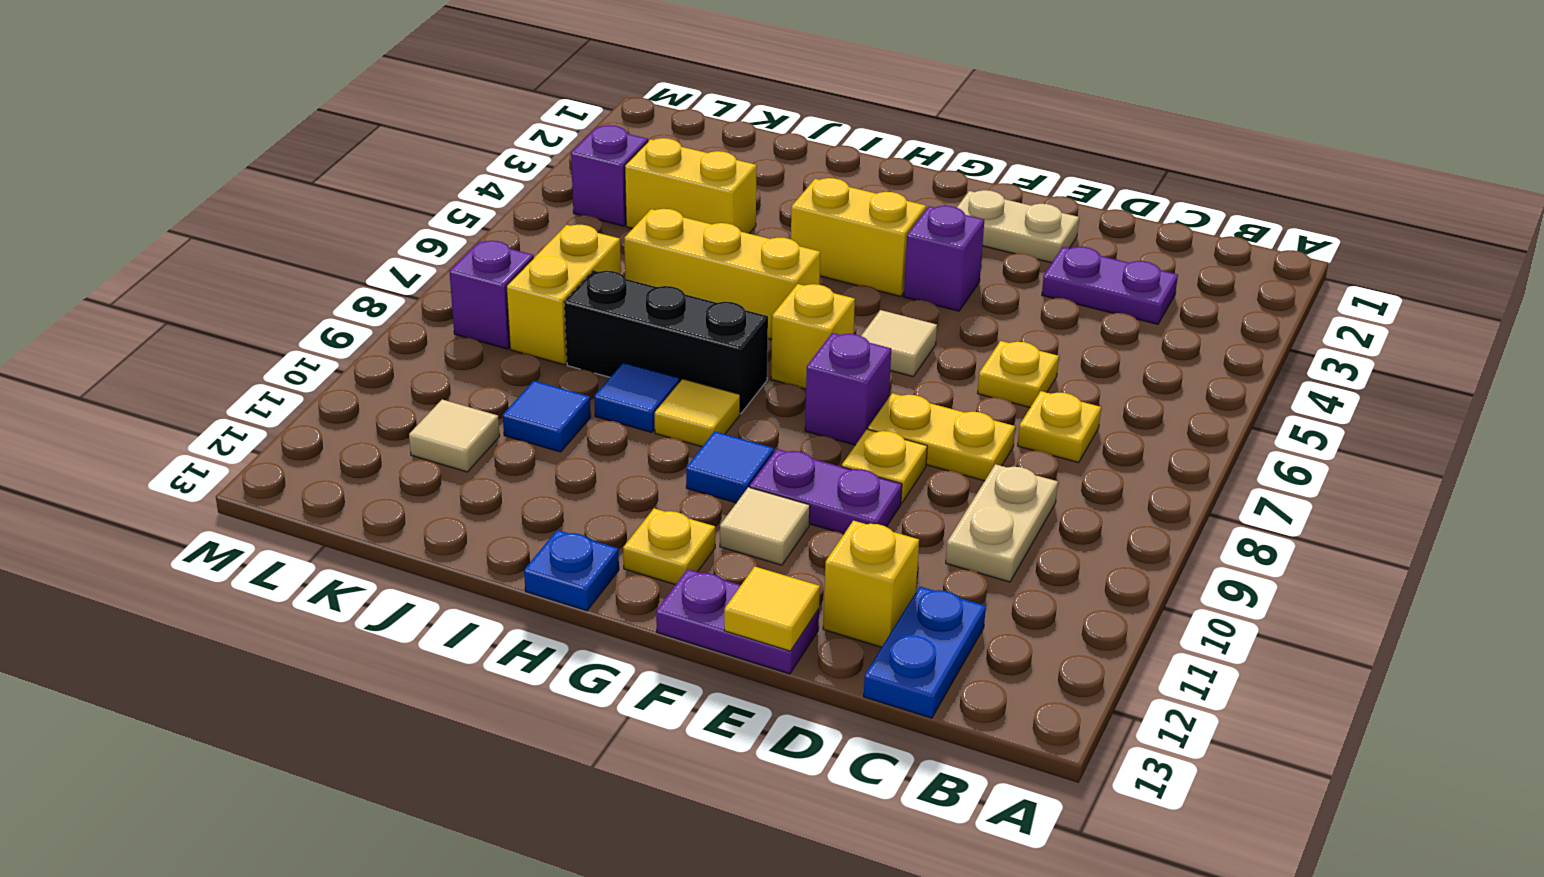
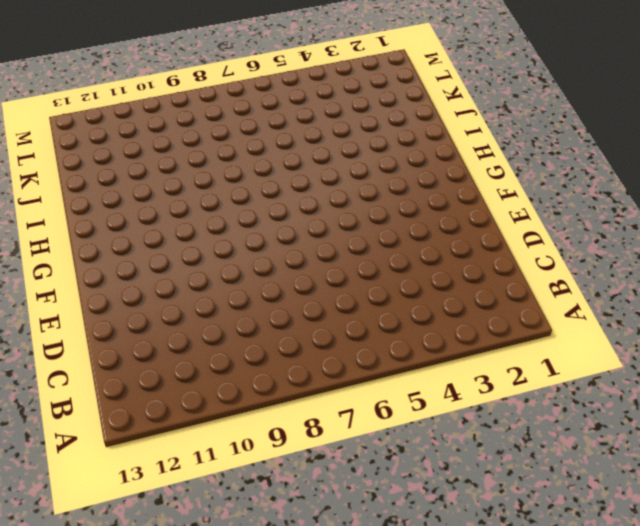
none -> purple 1x2 plate [1042,247,1178,324]
none -> yellow 1x1 plate [1018,391,1101,463]
none -> tan 1x2 plate [946,464,1058,582]
none -> blue 1x2 plate [864,587,986,718]

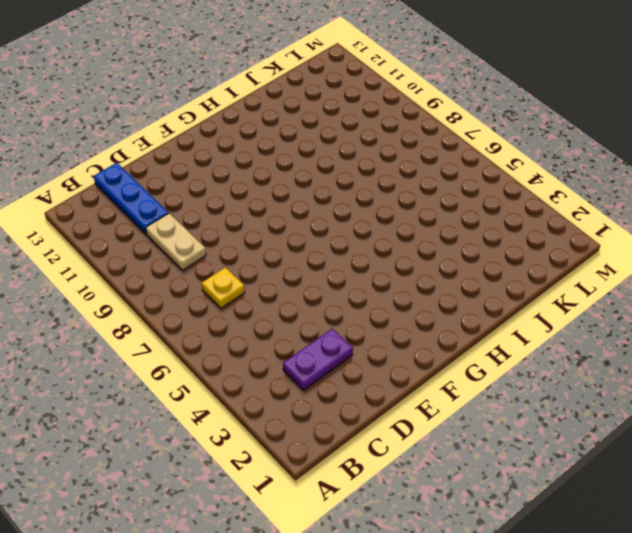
blue 1x3 plate [94,163,168,234] -> blue 1x2 plate [864,587,986,718]
none -> yellow 1x1 plate [978,341,1059,407]
none -> yellow 1x2 plate [868,393,1015,481]
none -> yellow 1x1 brick [823,521,919,647]
none -> tan 1x2 plate [957,190,1079,263]

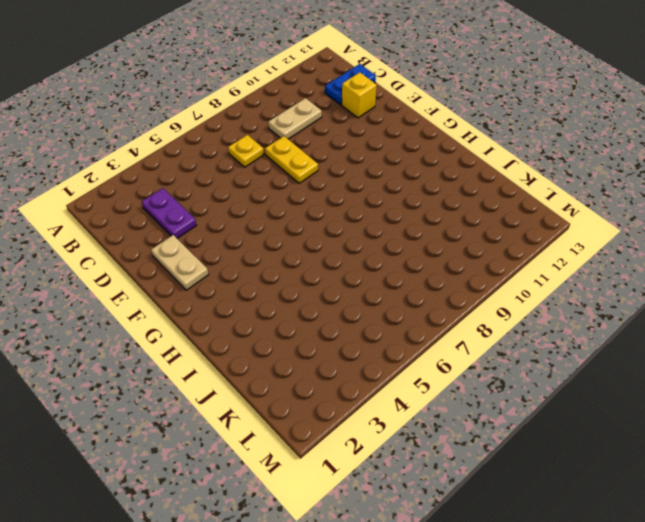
none -> yellow 1x1 plate [978,341,1059,407]
none -> yellow 1x1 plate [842,429,927,503]
none -> purple 1x2 plate [750,449,902,534]
none -> purple 1x2 plate [656,569,819,674]

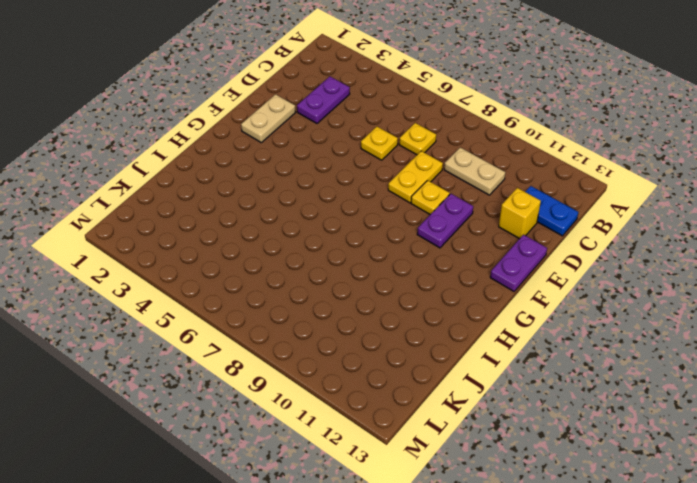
none -> purple 1x1 brick [904,206,984,311]
none -> tan 1x1 tile [861,310,937,377]
none -> purple 1x1 brick [805,333,891,445]
none -> tan 1x1 tile [720,487,810,565]

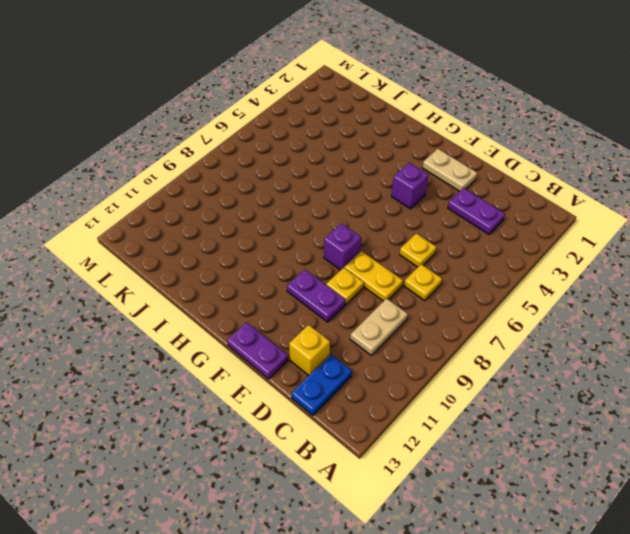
none -> tan 1x1 tile [861,310,937,377]
none -> tan 1x1 tile [720,487,810,565]
none -> yellow 1x2 brick [791,178,926,296]
none -> yellow 1x1 brick [771,284,855,389]

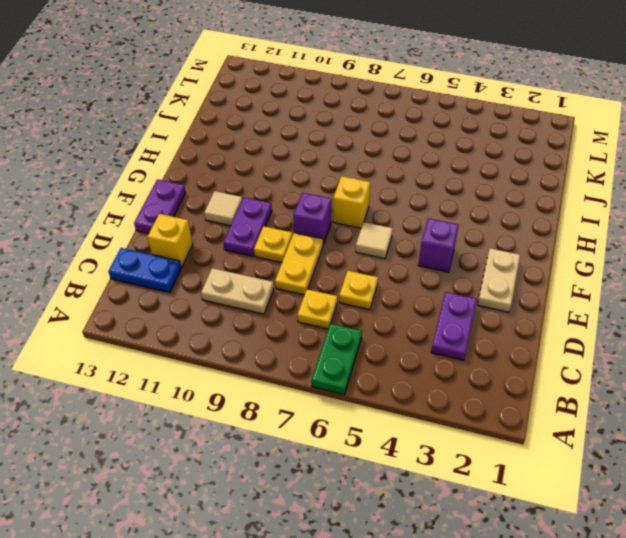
green 1x2 plate [312,324,362,395] -> none
none -> yellow 1x2 brick [791,178,926,296]
none -> blue 1x1 tile [686,431,774,503]
none -> yellow 1x1 plate [623,508,715,585]
none -> yellow 1x3 brick [624,209,820,339]

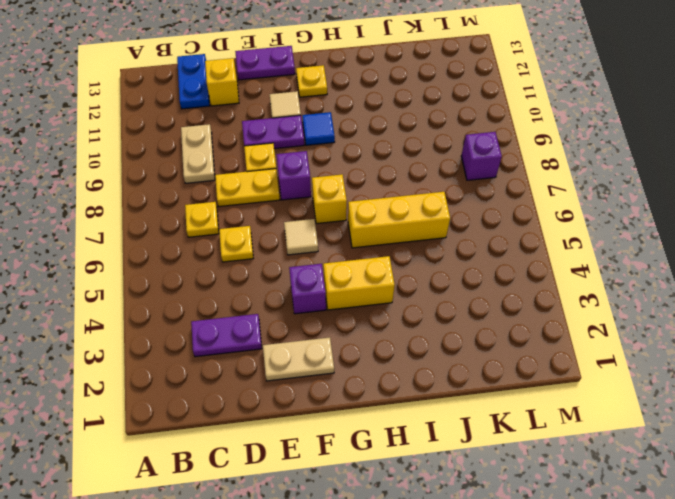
none -> black 1x3 brick [564,271,768,413]
none -> yellow 1x1 tile [655,379,740,447]
none -> blue 1x1 plate [524,530,619,611]
none -> blue 1x1 tile [594,363,680,433]

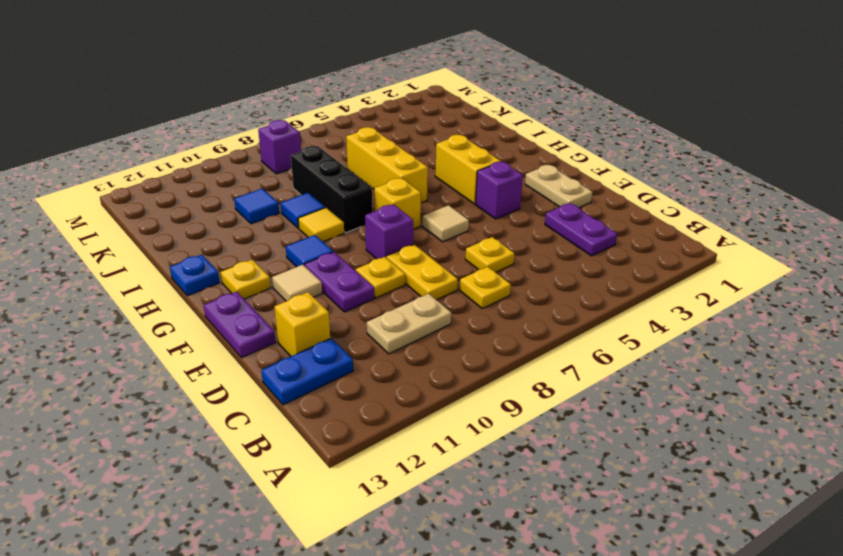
none -> yellow 1x2 brick [625,138,757,234]
none -> yellow 1x2 brick [506,225,621,365]
none -> tan 1x1 tile [409,400,500,472]
none -> purple 1x1 brick [571,125,648,226]

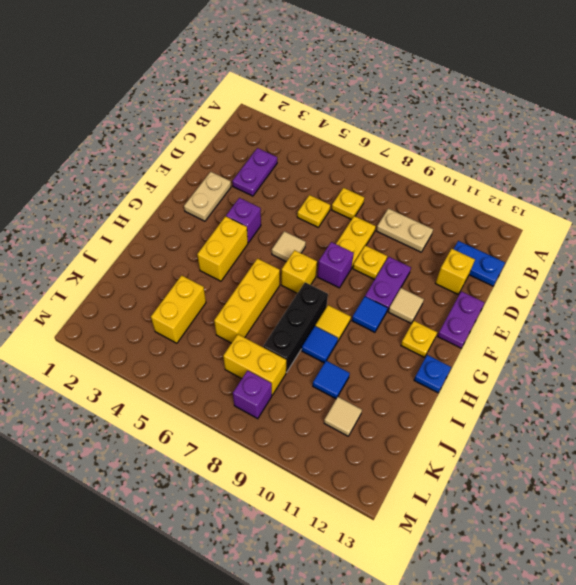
none -> purple 1x1 brick [571,125,648,226]
none -> yellow 1x1 tile [724,566,820,651]

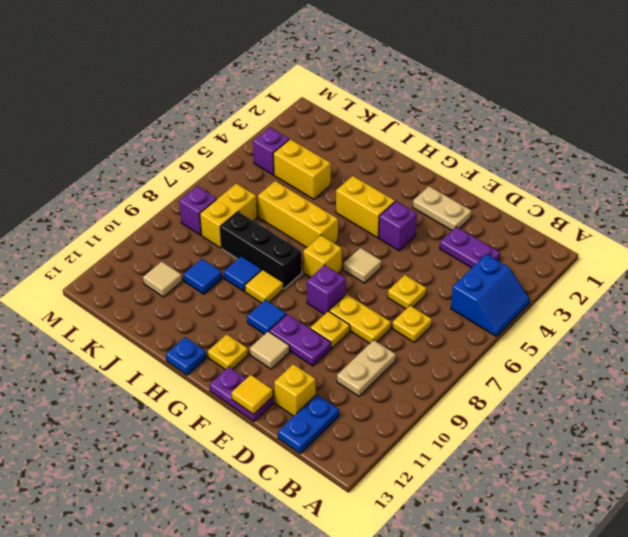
blue 2x2 slope [451,254,530,336] -> none

